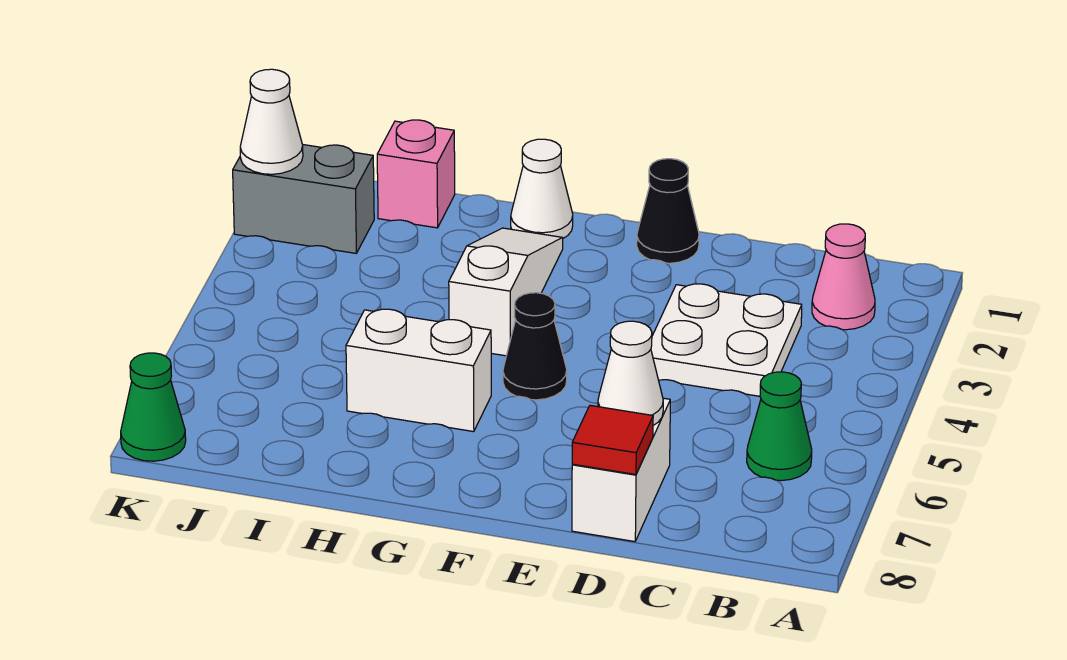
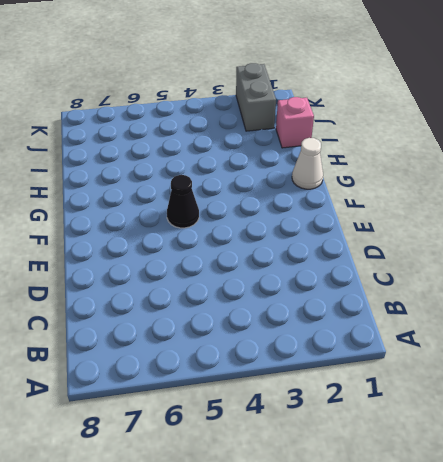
none -> pink 1x1 cone [812,224,875,330]
none -> green 1x1 cone [747,372,812,481]
none -> white 2x2 plate [651,284,802,396]

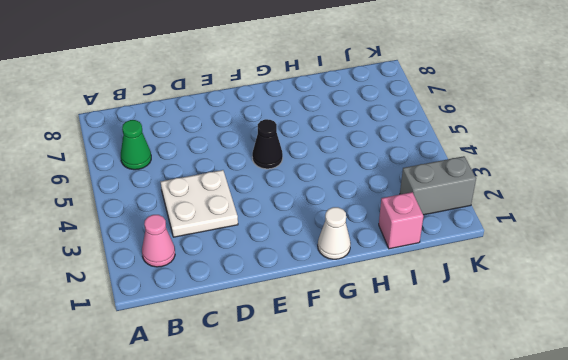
none -> white 1x2 brick [572,398,670,542]
none -> black 1x1 cone [637,159,699,263]
none -> white 1x3 slope [449,228,563,356]

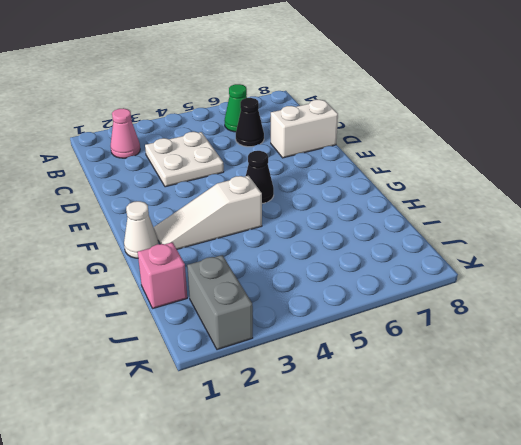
black 1x1 cone [236,98,264,147] -> black 1x1 cone moved to [637,159,699,263]
none -> white 1x2 brick [346,309,491,432]
none -> green 1x1 cone [121,353,186,461]
none -> white 1x1 cone [598,321,663,425]

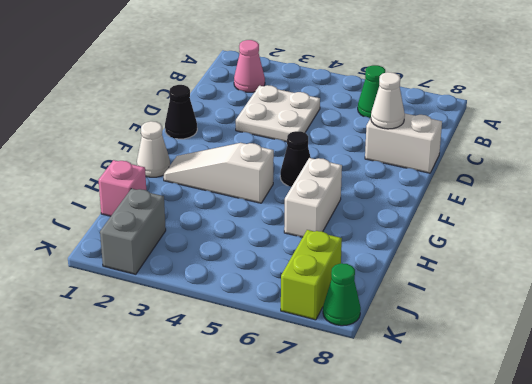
lime 1x2 brick [281,230,342,320] -> none
none -> red 1x1 tile [572,405,653,475]
none -> white 1x1 cone [240,69,303,174]

